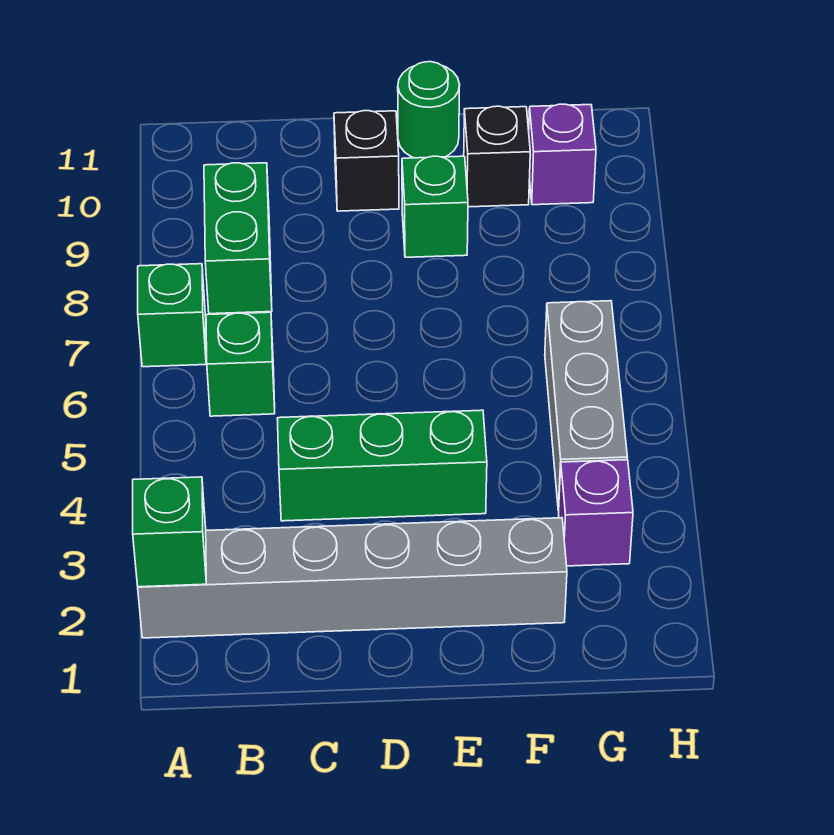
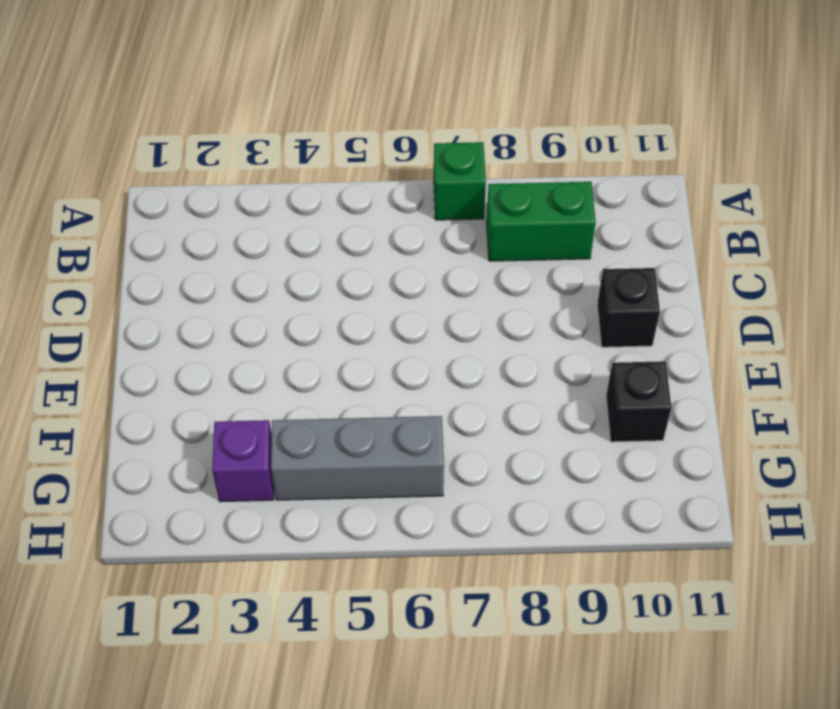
none -> grey 1x6 brick [138,518,567,638]
none -> green 1x1 brick [206,312,275,416]
none -> green 1x3 brick [277,410,487,521]

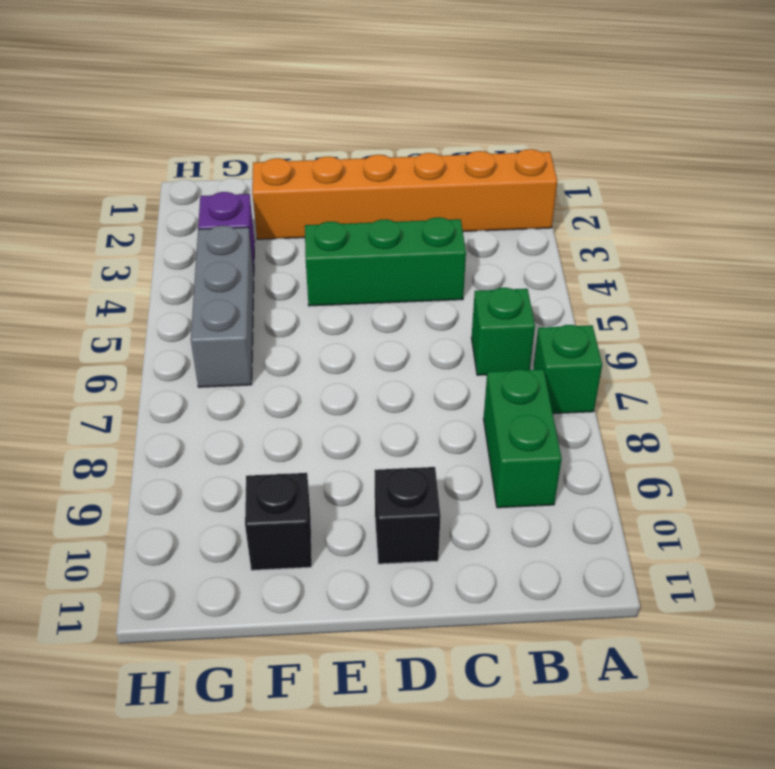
orange 1x6 brick [252,149,557,239] -> grey 1x6 brick [138,518,567,638]
none -> green 1x1 brick [402,156,468,257]
none -> green 1x1 round brick [398,62,460,158]
none -> purple 1x1 brick [529,104,596,205]

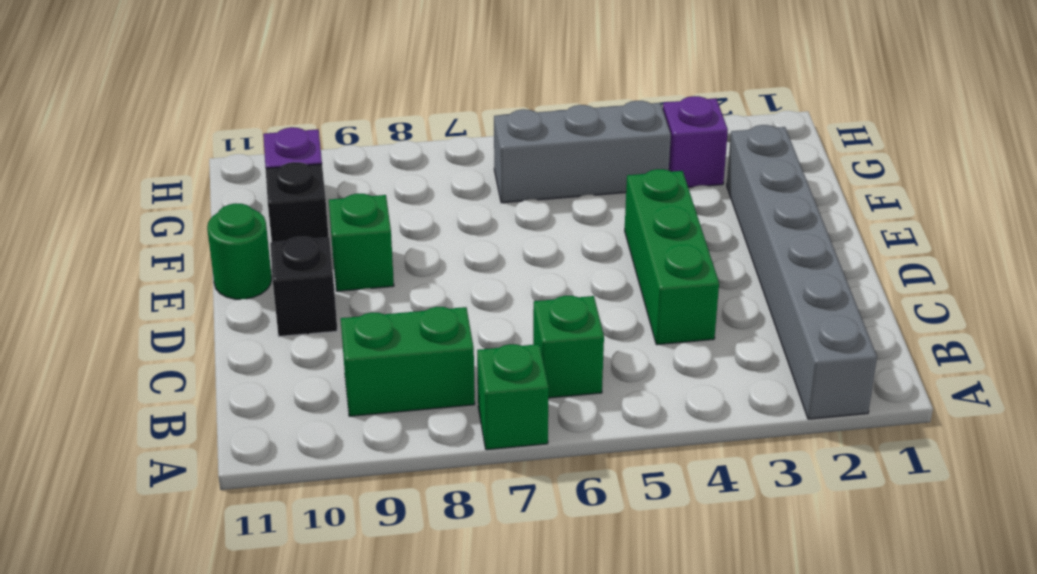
none -> green 1x1 brick [133,477,206,587]

